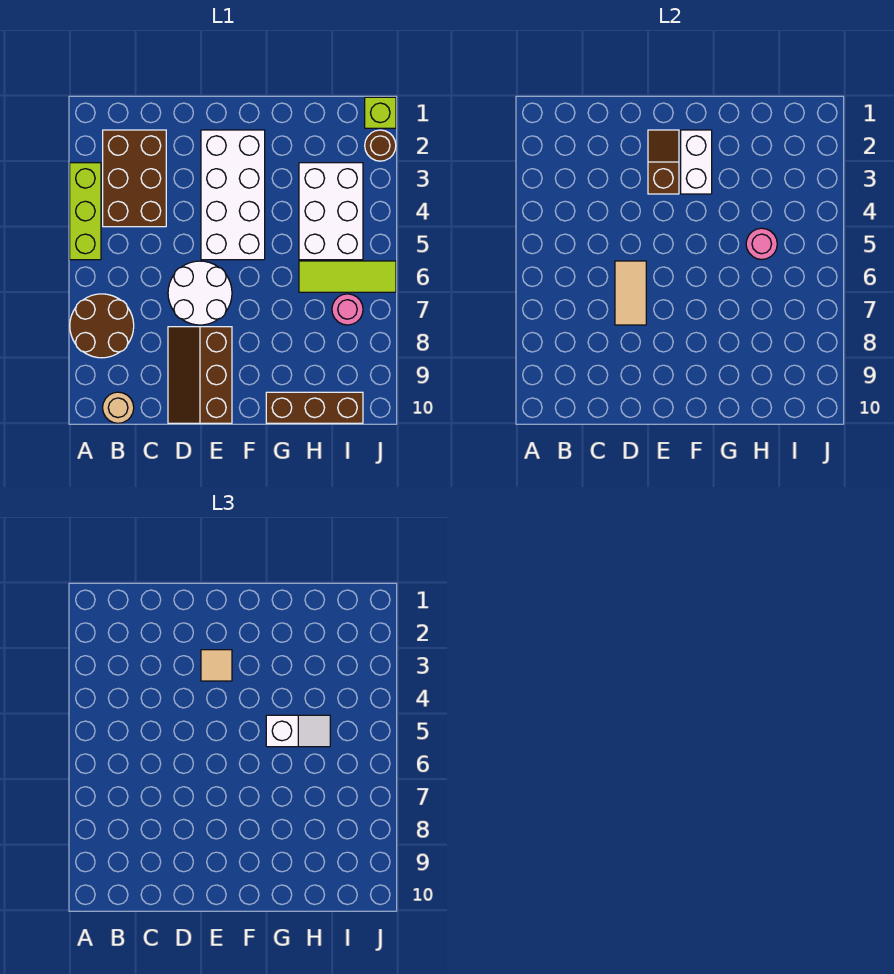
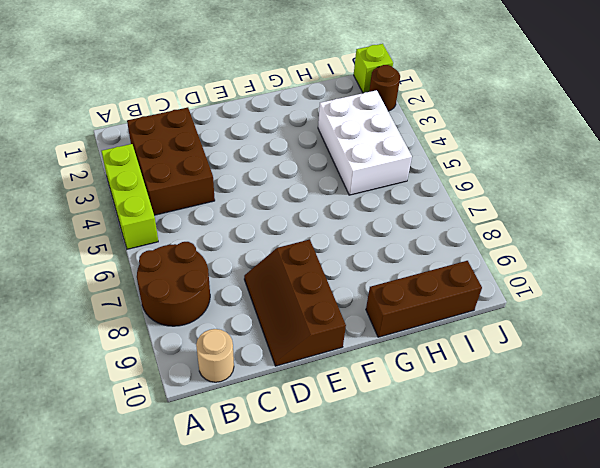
none -> white 2x2 round brick [168,261,232,325]
none -> white 2x4 brick [201,130,265,260]
none -> lime 1x3 tile [299,261,396,292]

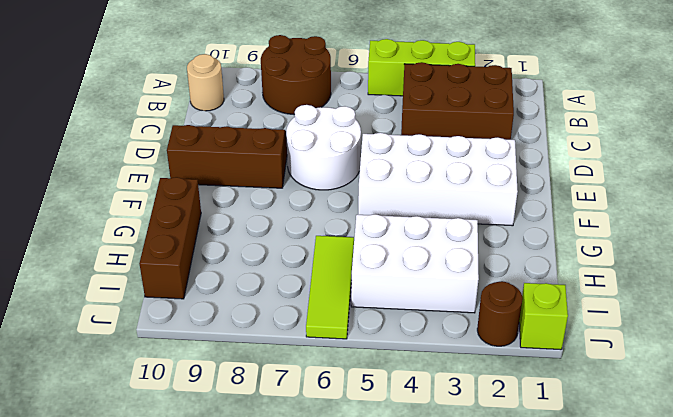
none -> pink 1x1 round brick [332,294,363,325]
none -> tan 1x2 tile [615,261,646,325]
none -> brown 1x2 slope [648,130,679,194]

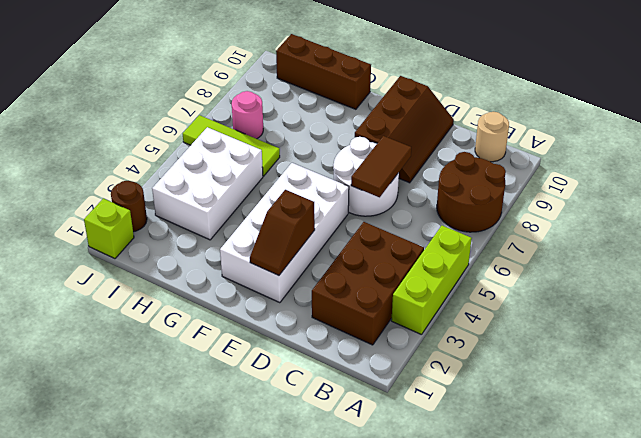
brown 1x2 tile [351,136,411,197] -> tan 1x2 tile [615,261,646,325]
none -> white 1x2 brick [681,130,712,194]
none -> pink 1x1 round brick [746,228,777,260]
none -> tan 1x1 tile [201,650,232,681]

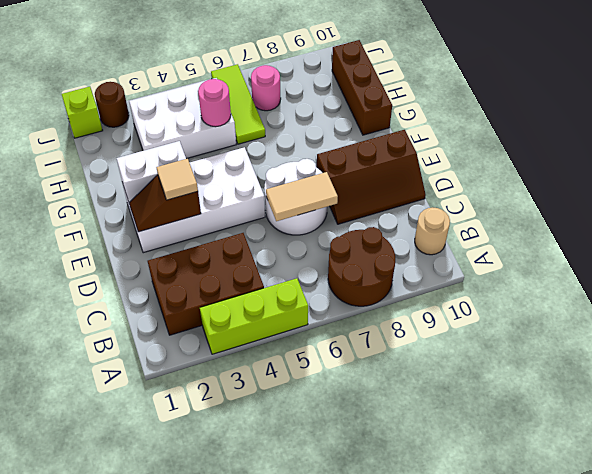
none -> white 1x2 slope [266,715,330,747]

